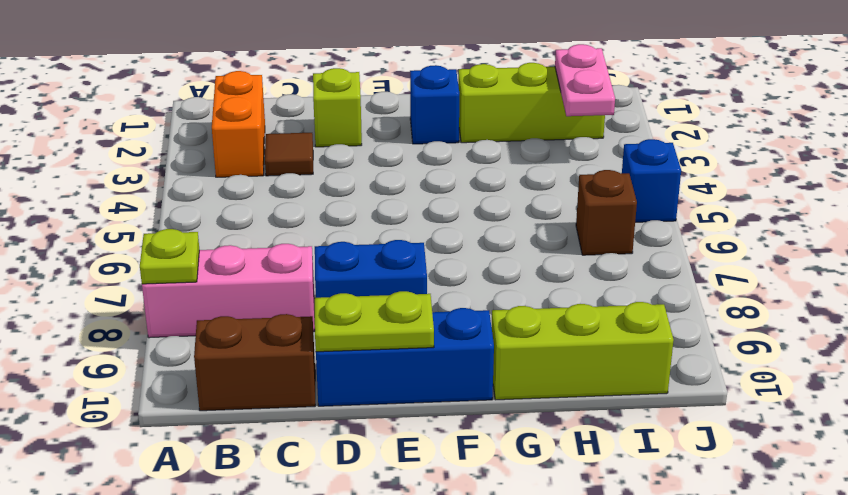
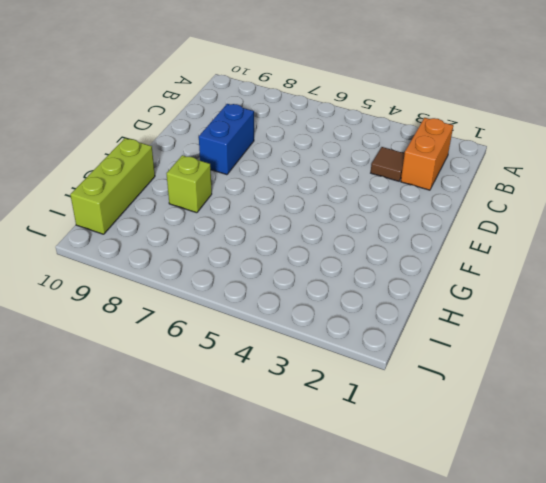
orange 1x2 brick [401,118,453,190] -> orange 1x2 brick turned to [212,71,265,177]
lime 1x1 brick [166,155,212,213] -> lime 1x1 brick moved to [313,68,362,147]
none -> pink 1x3 brick [142,244,315,338]
none -> brown 1x2 brick [194,314,315,411]
none -> blue 1x3 brick [316,308,494,406]

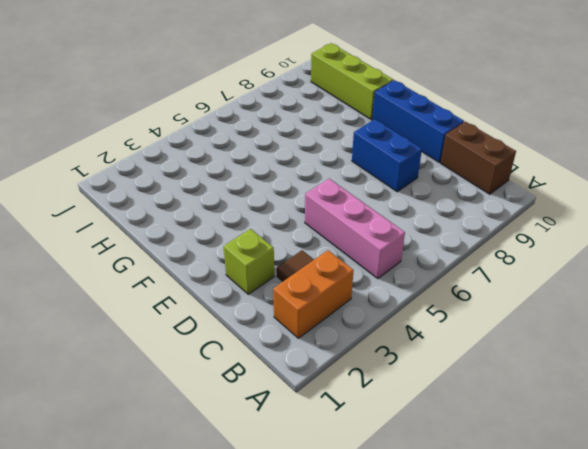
pink 1x3 brick [305,179,405,279] -> pink 1x3 brick moved to [142,244,315,338]
none -> blue 1x1 brick [410,65,459,144]
none -> lime 1x3 brick [458,63,605,143]
none -> brown 1x1 brick [576,170,637,255]

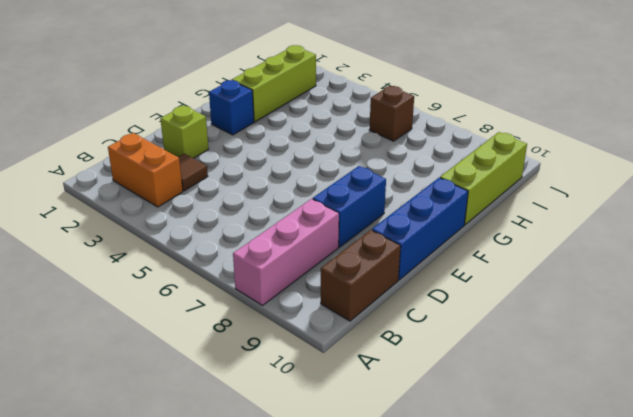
none -> blue 1x1 brick [622,139,681,222]
none -> lime 1x1 plate [140,229,199,284]
none -> lime 1x2 plate [315,291,434,352]

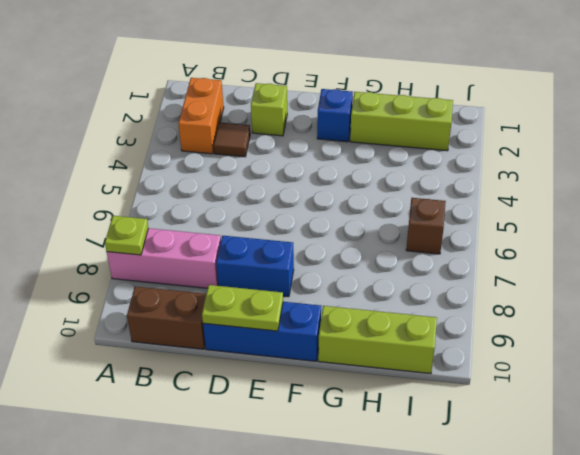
none -> blue 1x1 brick [622,139,681,222]
none -> pink 1x2 plate [555,44,615,116]

